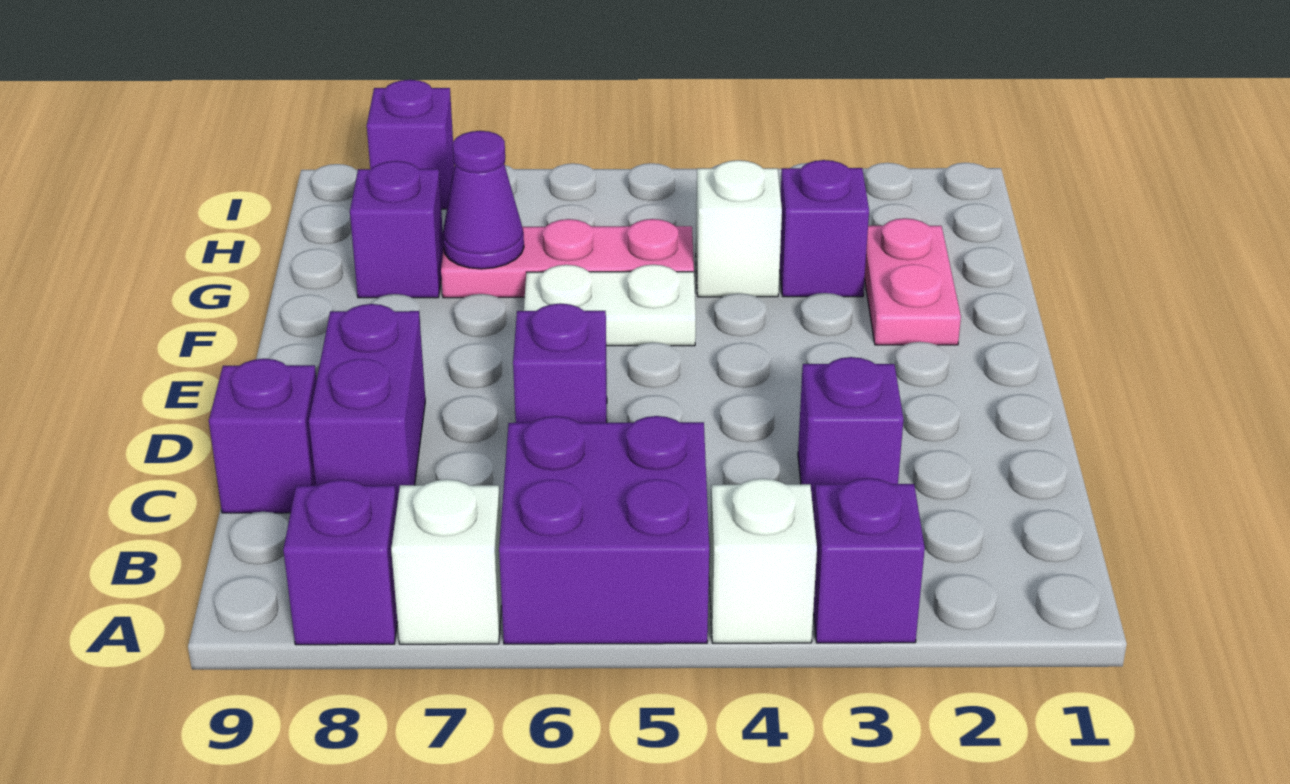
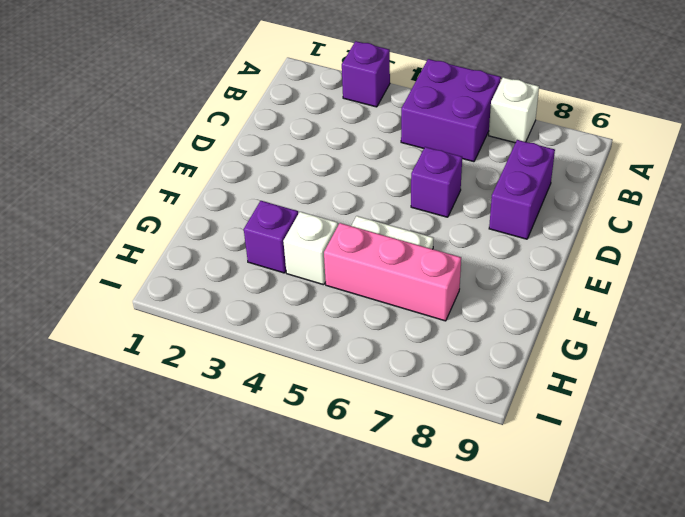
pink 1x3 brick [324,223,461,321] -> pink 1x3 plate [441,219,694,298]
none -> white 1x1 brick [710,478,817,643]
none -> purple 1x1 brick [283,480,397,645]
none -> purple 1x1 brick [798,357,904,511]

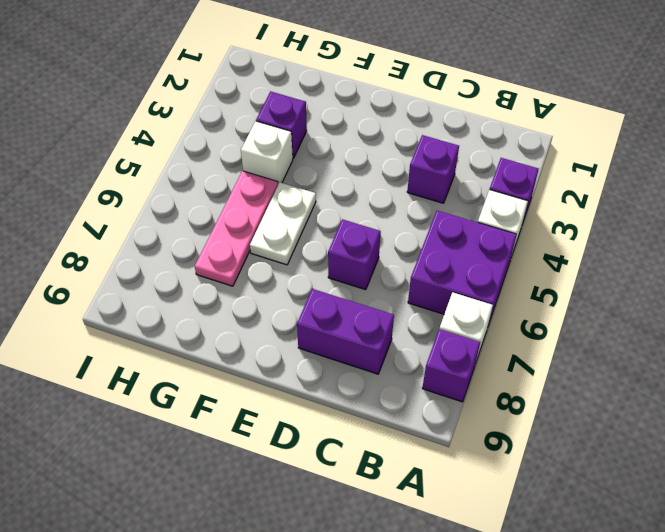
none -> purple 1x1 brick [209,359,317,513]
none -> pink 1x2 plate [864,218,961,345]
none -> purple 1x1 brick [350,161,444,298]

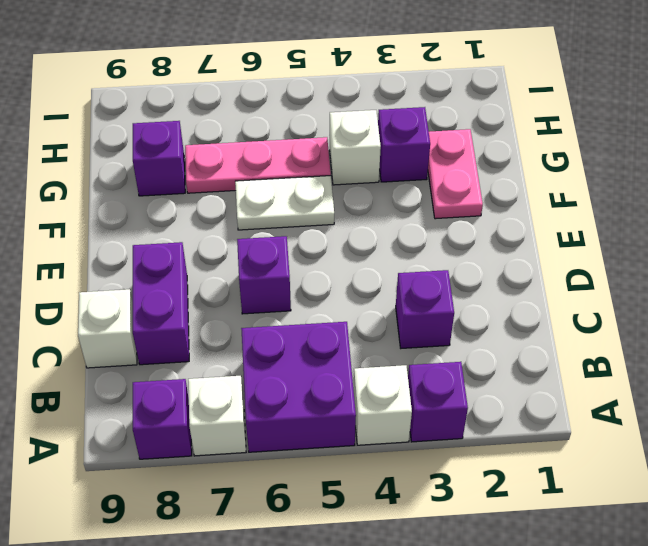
white 1x1 brick [78,289,137,368] -> purple 1x1 brick [209,359,317,513]
none -> purple 1x1 brick [367,80,455,209]
none -> purple 1x1 cone [443,131,524,269]

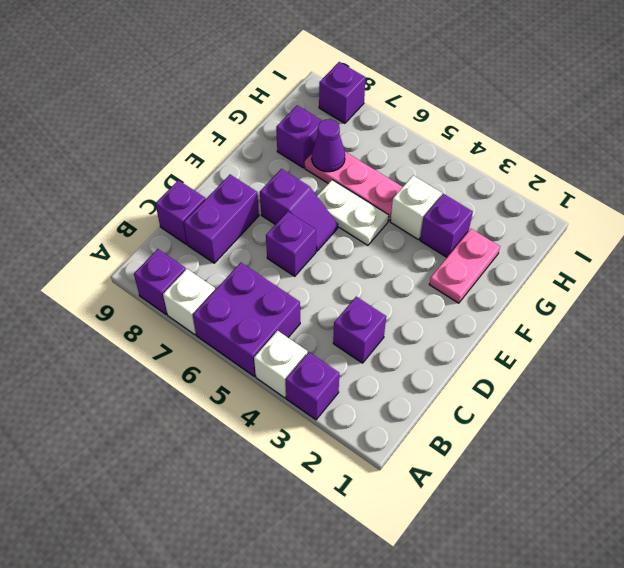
purple 1x2 slope [260,169,338,251] -> none

